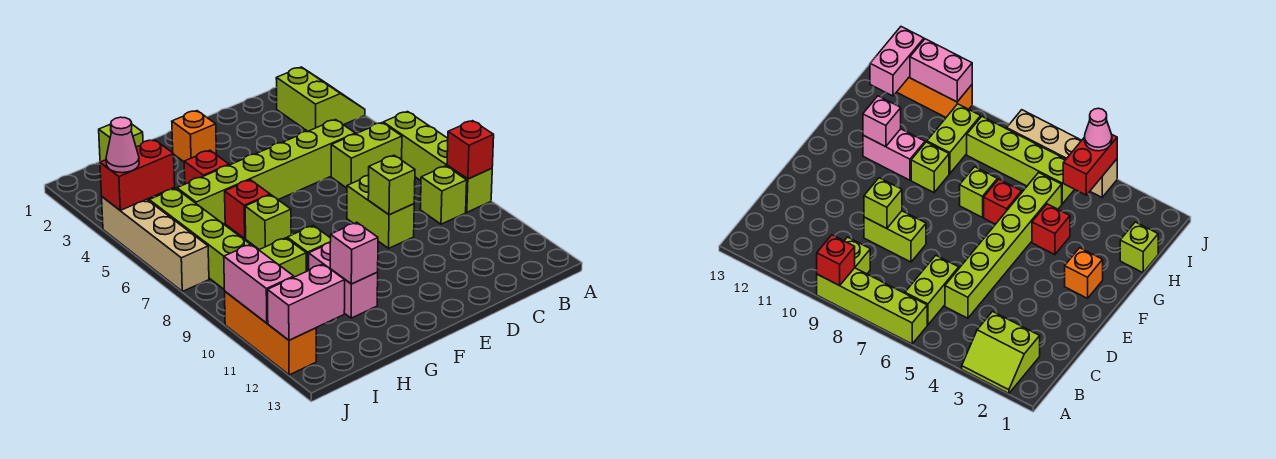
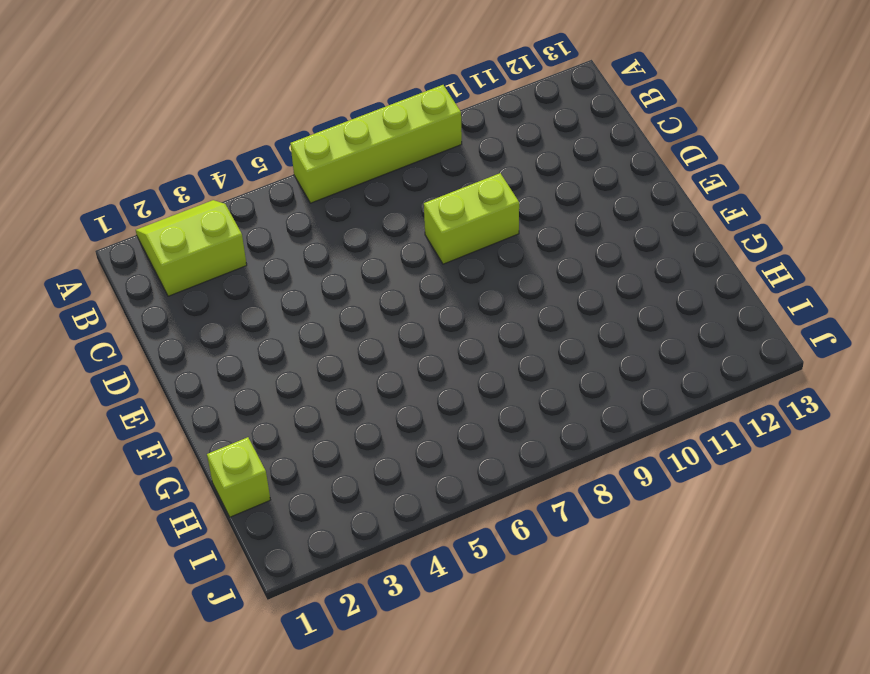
none -> lime 1x2 brick [331,123,402,188]
none -> lime 1x1 brick [420,166,467,224]
none -> lime 1x6 brick [177,120,355,224]

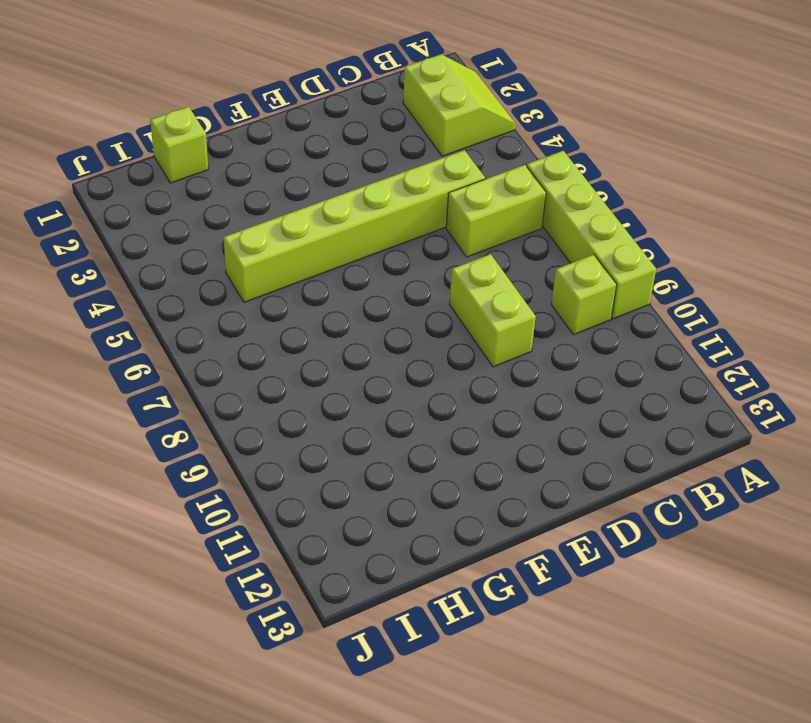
none -> orange 1x1 brick [172,111,216,162]
none -> red 1x1 brick [184,150,229,184]
none -> red 1x1 brick [225,180,270,238]

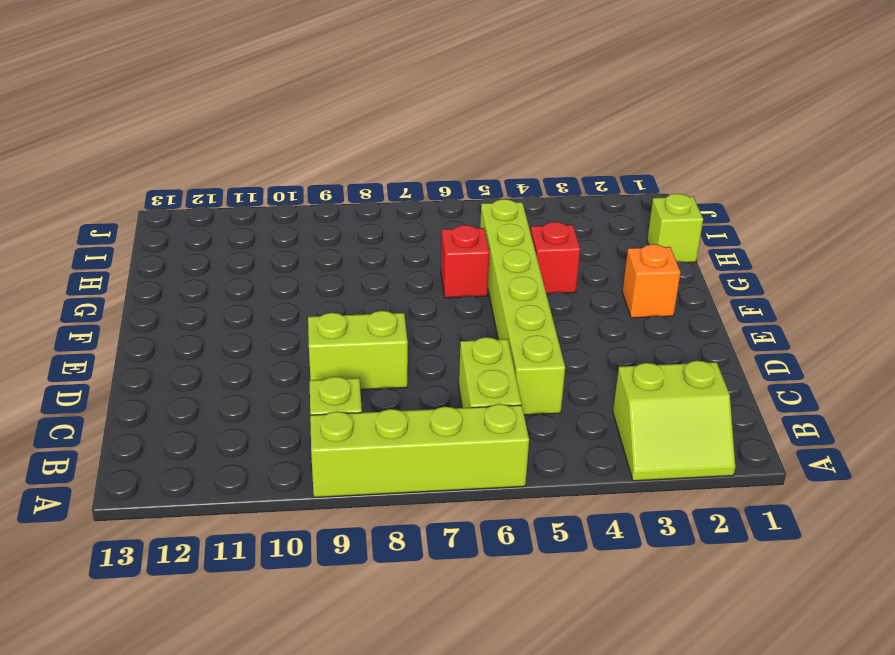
none -> lime 1x1 brick [245,195,291,250]
none -> lime 1x1 brick [287,226,331,271]
none -> pink 1x2 brick [309,243,378,318]

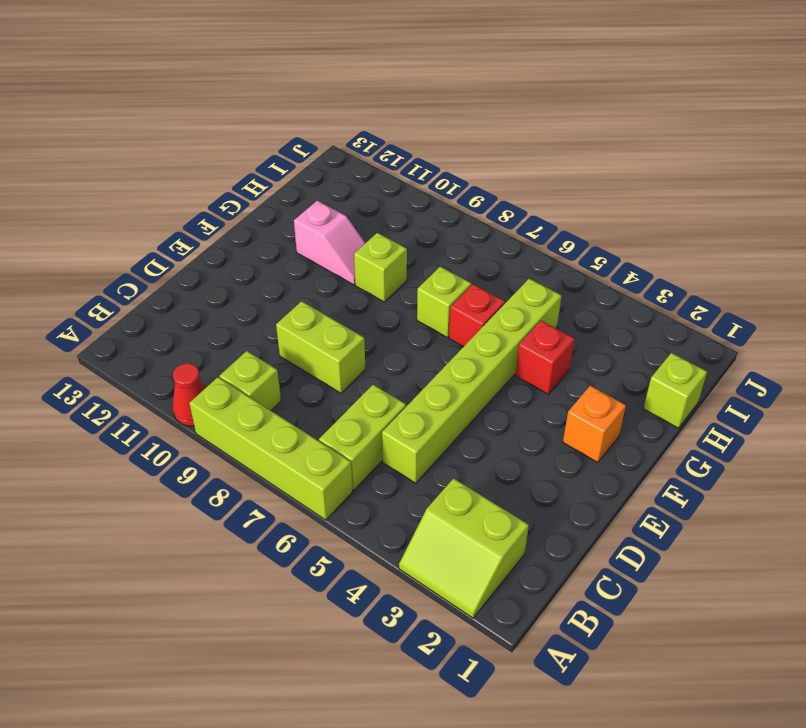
red 1x1 cone [173,363,205,426] -> none
pink 1x2 slope [294,201,365,285] -> pink 1x2 brick [309,243,378,318]
none -> lime 1x2 brick [260,238,306,277]
none -> lime 1x4 brick [149,188,250,289]
none -> tan 1x4 brick [102,197,209,291]

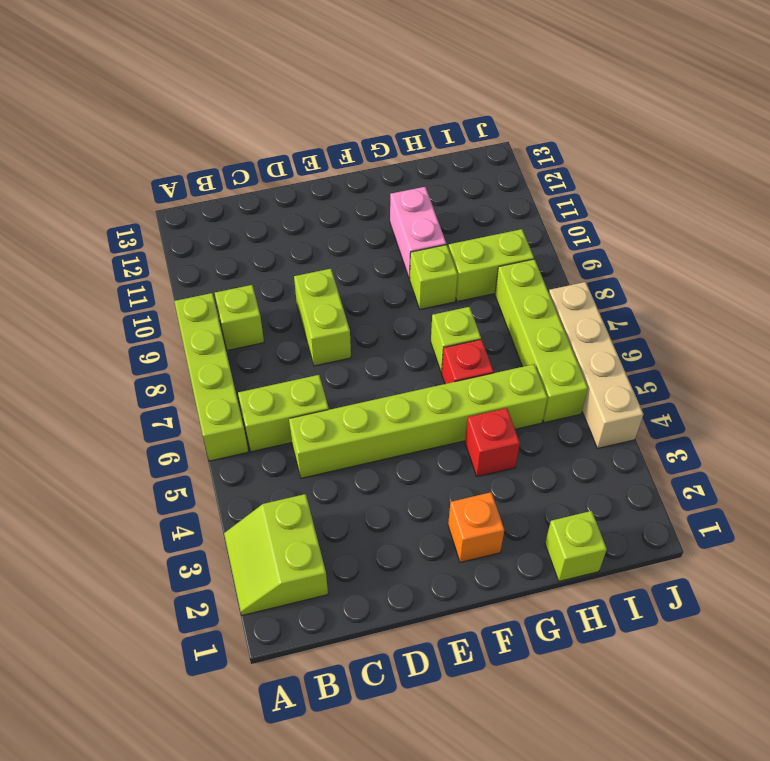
none -> orange 1x3 brick [225,292,316,375]
none -> red 1x1 brick [447,121,494,179]
none -> lime 1x1 brick [368,155,415,215]

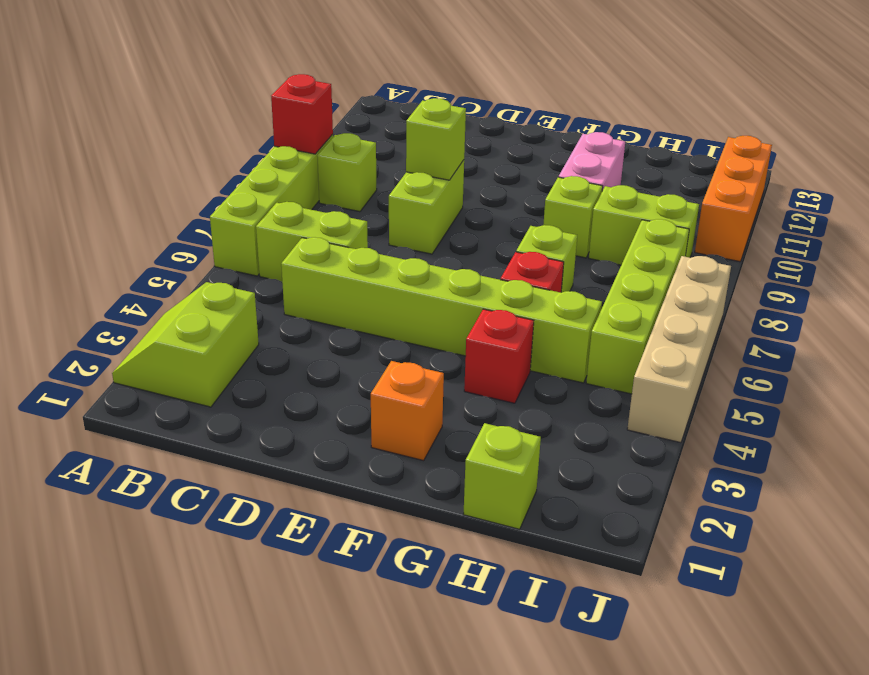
none -> pink 1x1 brick [330,223,378,284]
none -> red 1x2 brick [100,140,175,210]
none -> pink 1x2 brick [267,264,345,340]

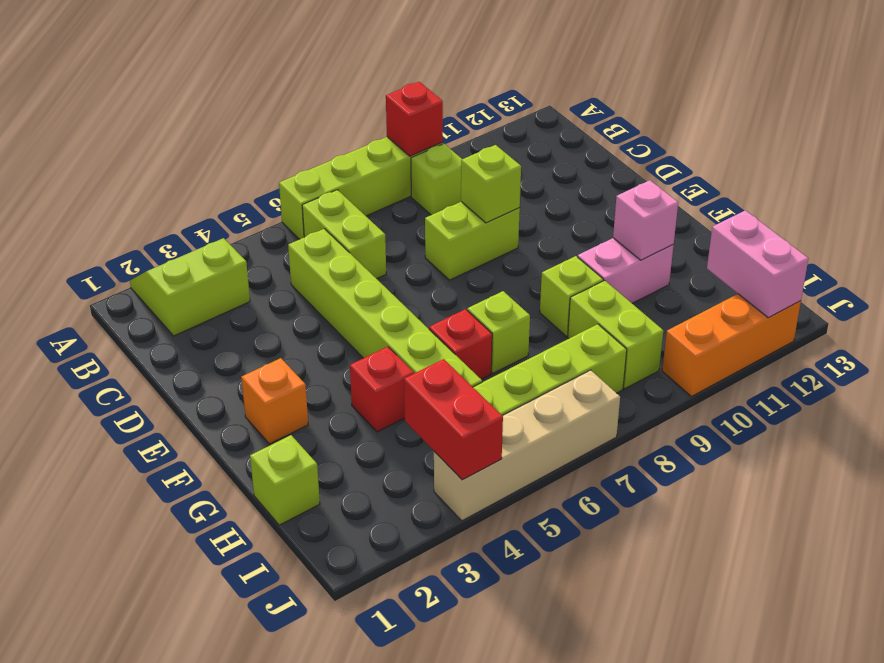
none -> pink 1x2 brick [224,244,294,323]
none -> pink 1x1 cone [106,117,139,173]

